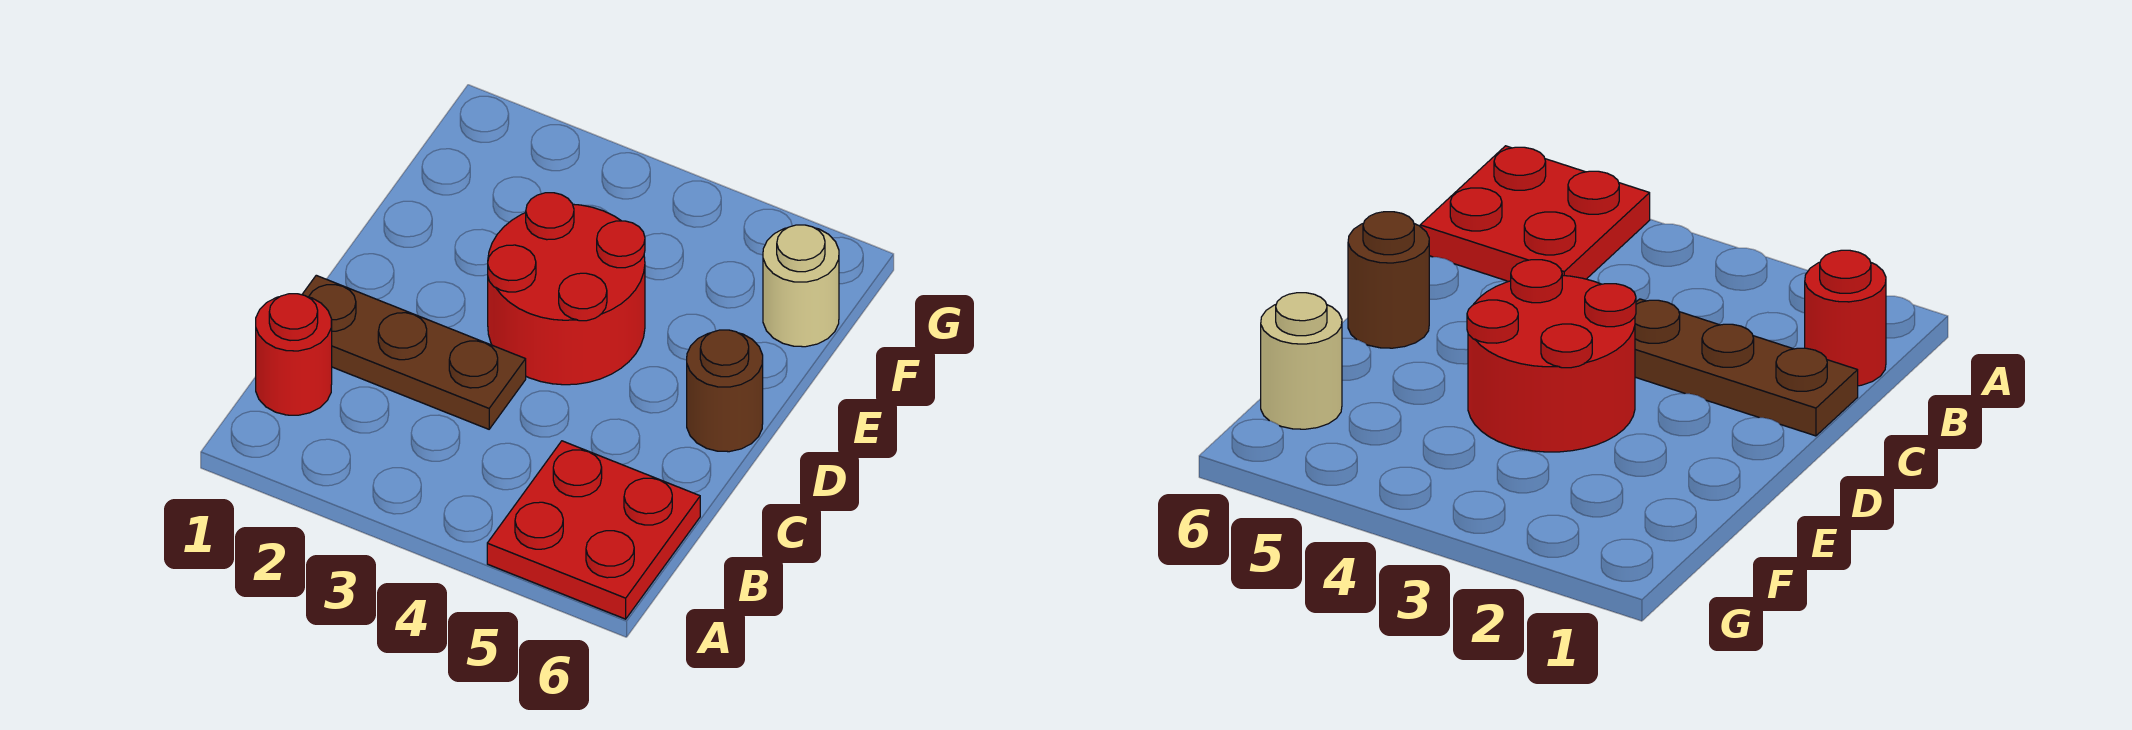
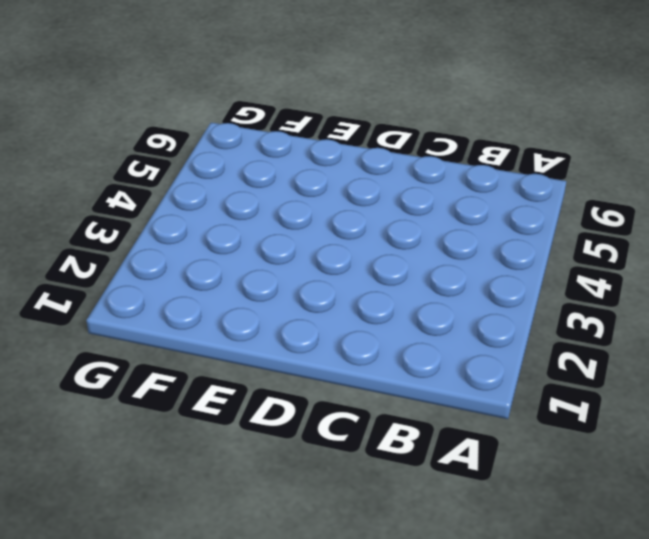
none -> red 2x2 plate [487,441,700,619]
none -> red 1x1 round brick [256,294,332,415]

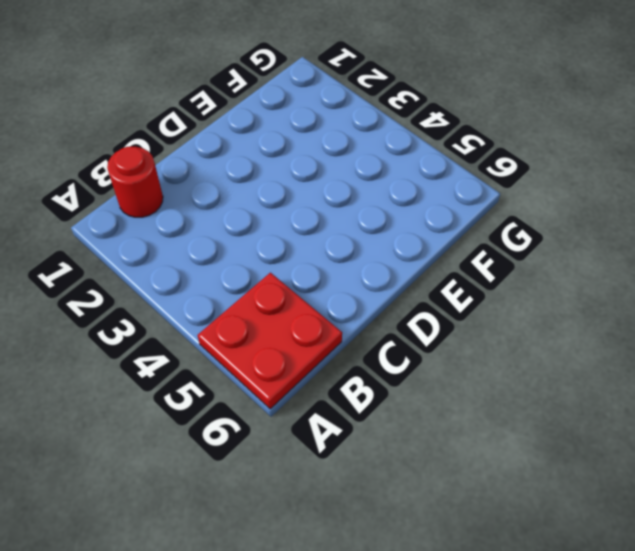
none -> brown 1x3 plate [302,275,526,429]
none -> red 2x2 round brick [488,193,645,385]

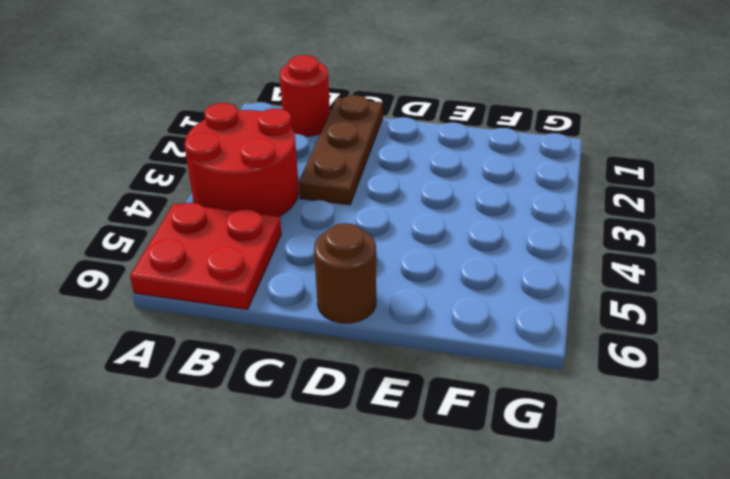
red 2x2 round brick [185,103,299,216] -> red 2x2 round brick moved to [488,193,645,385]
none -> tan 1x1 round brick [763,225,839,347]

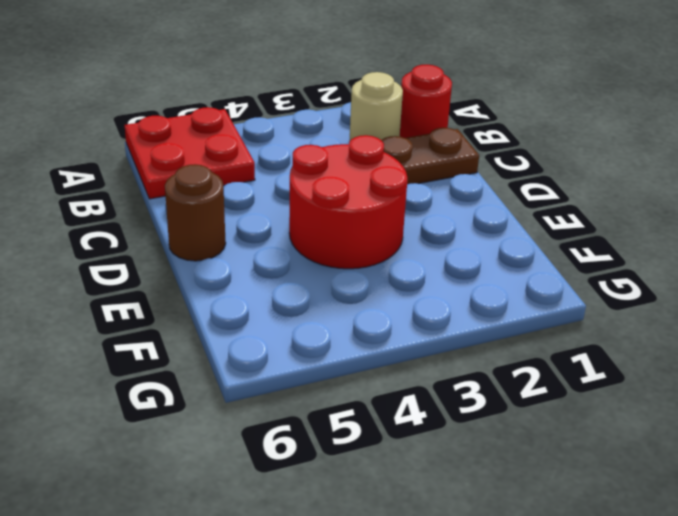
tan 1x1 round brick [349,72,403,142] -> tan 1x1 round brick moved to [763,225,839,347]

